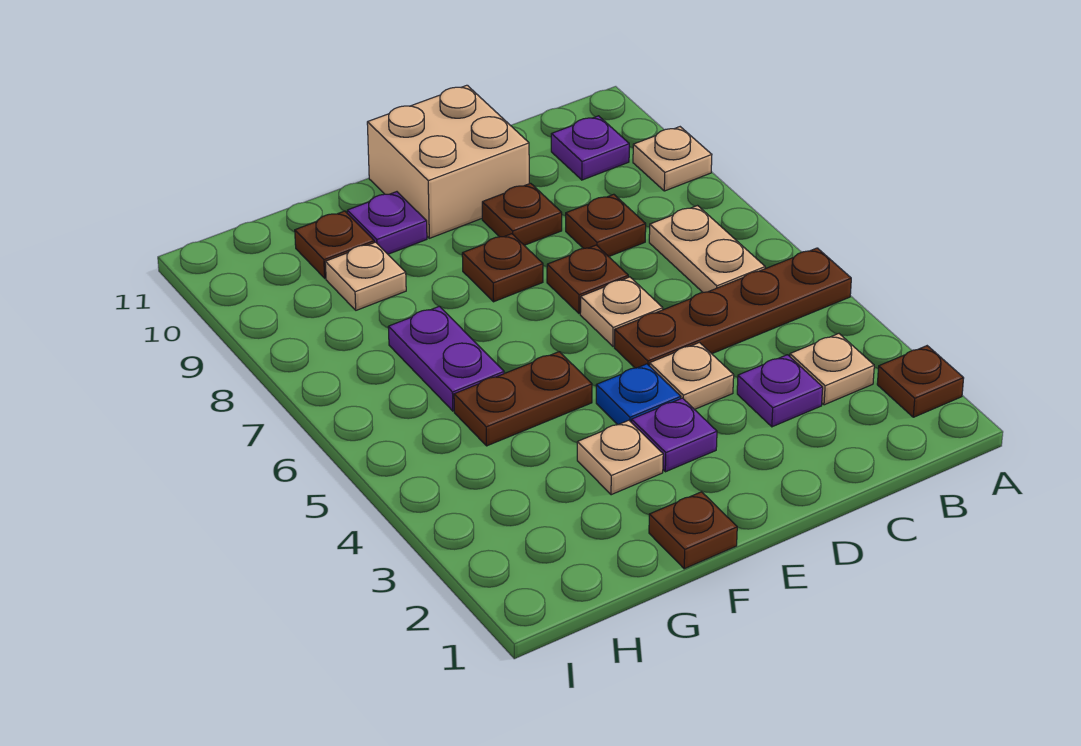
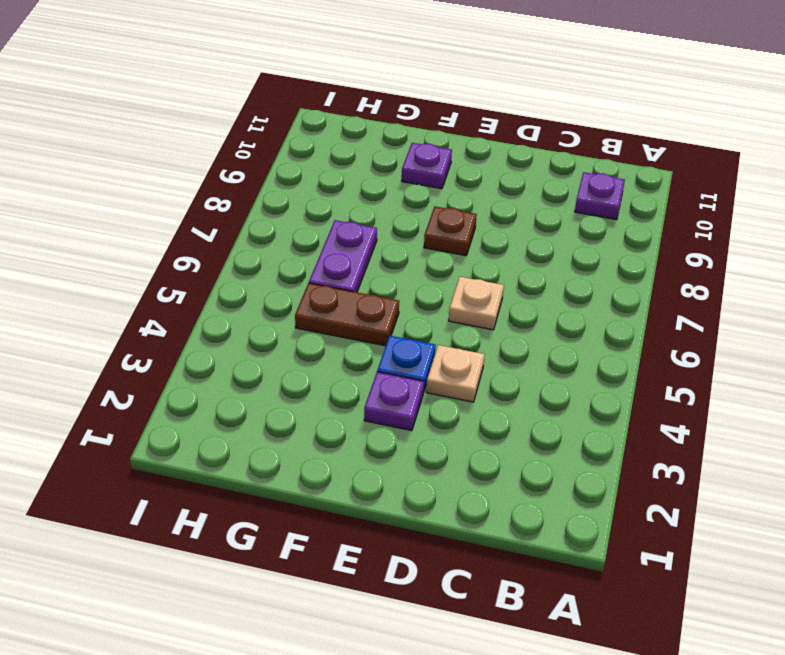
none -> brown 1x1 plate [877,346,964,417]
none -> brown 1x4 plate [614,248,851,368]
none -> tan 1x1 plate [633,127,712,191]

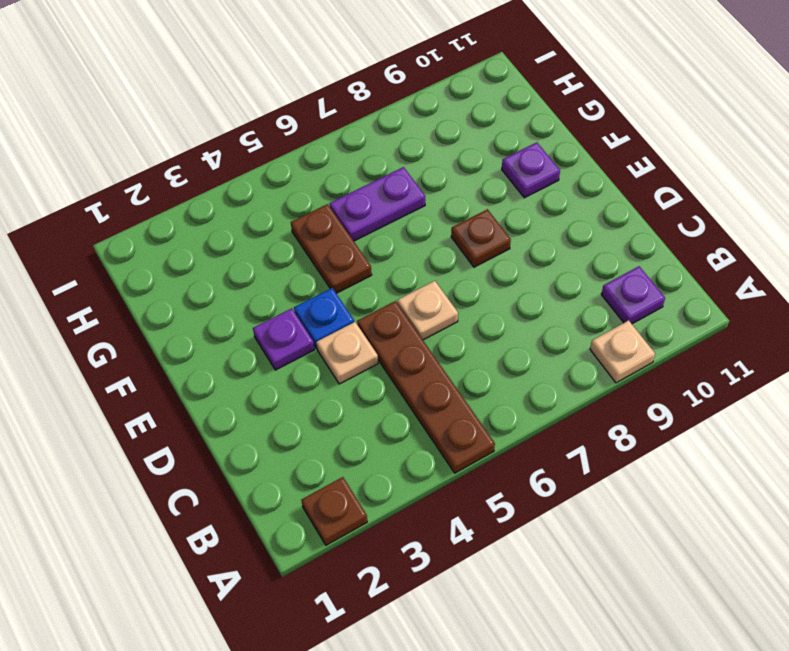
none -> tan 1x1 plate [790,334,874,405]
none -> tan 1x2 plate [649,206,765,292]
none -> purple 1x1 plate [737,355,823,427]

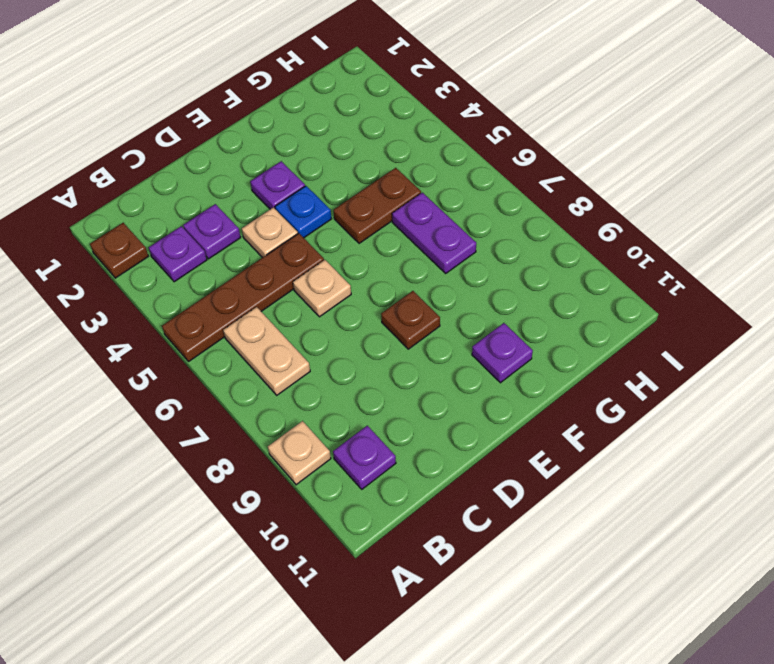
purple 1x1 plate [149,226,207,282] -> tan 1x1 plate [790,334,874,405]
none -> brown 1x1 plate [566,194,646,257]
none -> brown 1x1 plate [547,245,628,313]
none -> brown 1x1 plate [482,183,562,245]

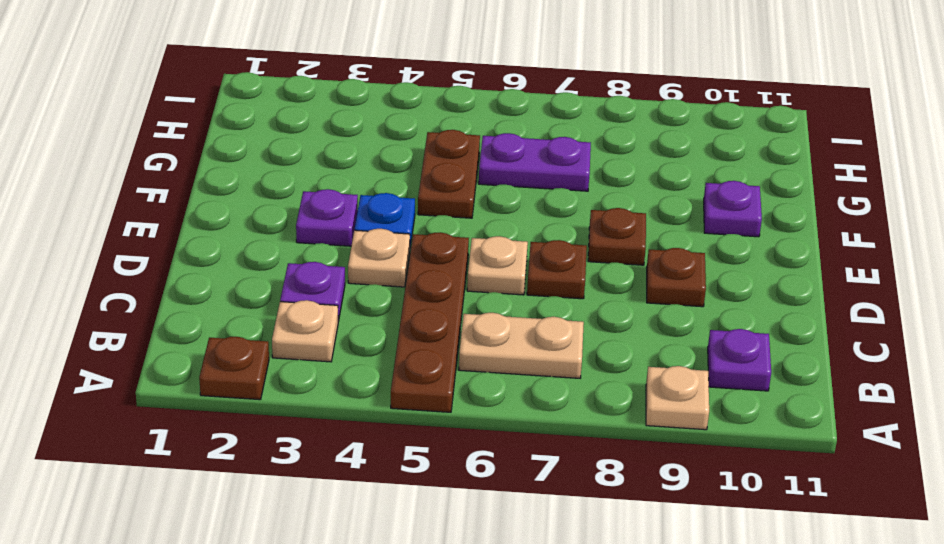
none -> brown 1x1 plate [566,194,646,257]
none -> tan 2x2 brick [367,85,529,238]
none -> brown 1x1 plate [649,492,737,569]

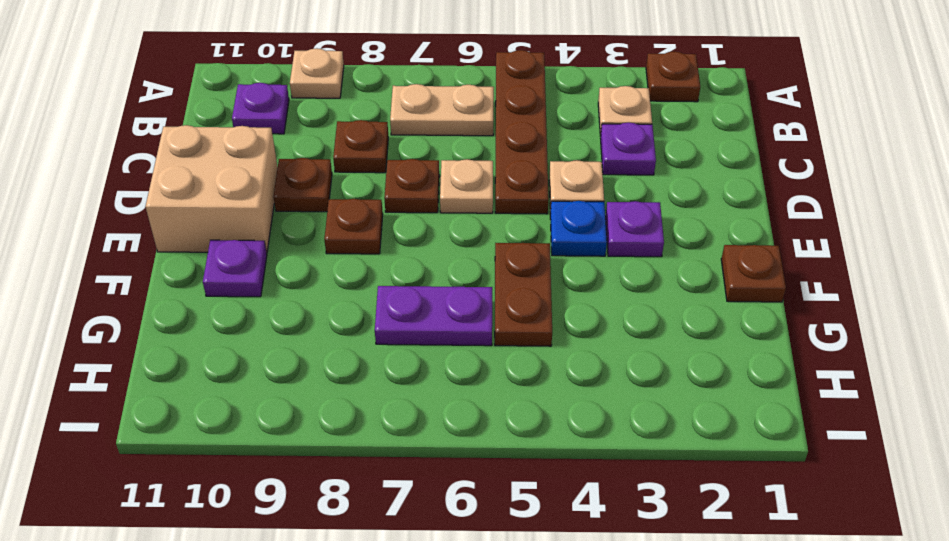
none -> tan 1x1 plate [577,420,663,495]
none -> tan 1x1 plate [325,242,406,310]
none -> brown 1x1 plate [295,211,374,278]

